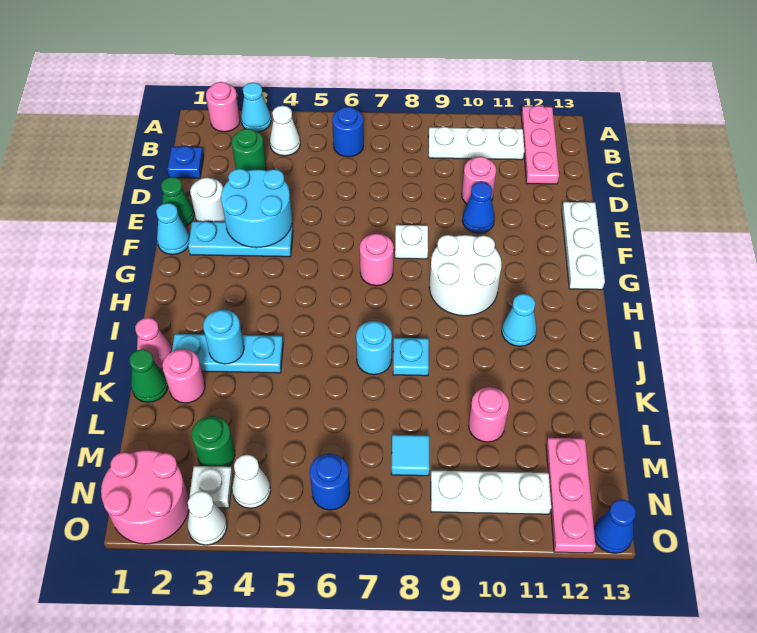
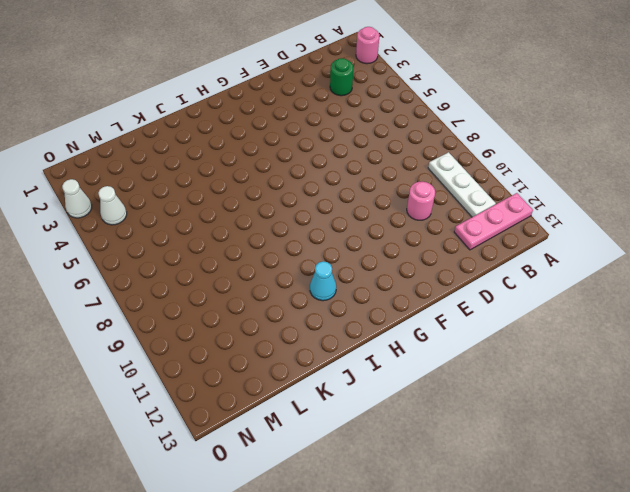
none -> cyan 1x1 cone [241,82,271,132]
none -> white 1x1 cone [270,106,300,156]
none -> blue 1x1 round brick [332,107,364,157]
none -> blue 1x1 plate [168,146,204,178]

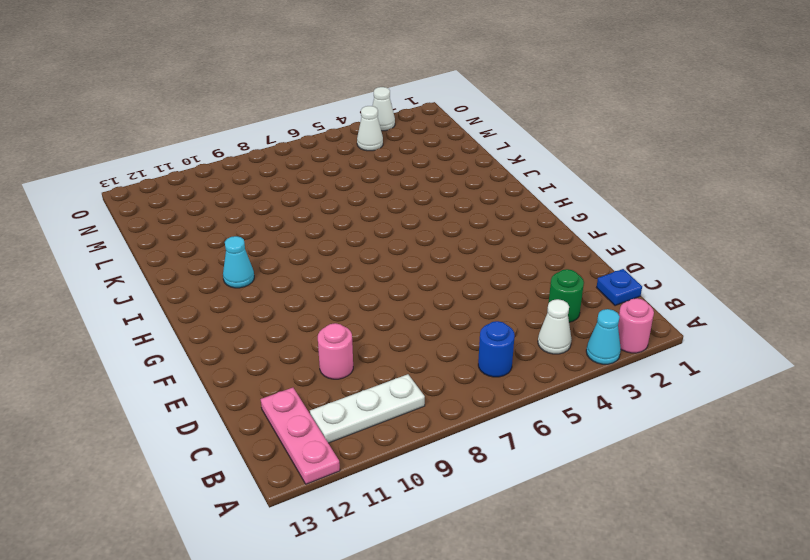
none -> green 1x1 cone [161,177,194,226]
none -> white 1x1 round brick [190,178,225,222]
none -> blue 1x1 cone [462,182,495,233]
none -> white 1x3 plate [562,202,605,290]

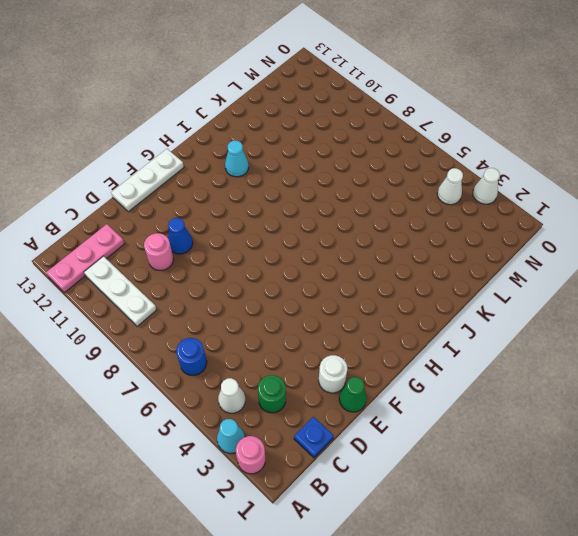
none -> cyan 1x1 cone [156,203,190,255]
none -> cyan 1x3 plate [188,221,293,257]
none -> white 1x1 plate [395,225,428,259]
none -> pink 1x1 round brick [360,234,394,286]

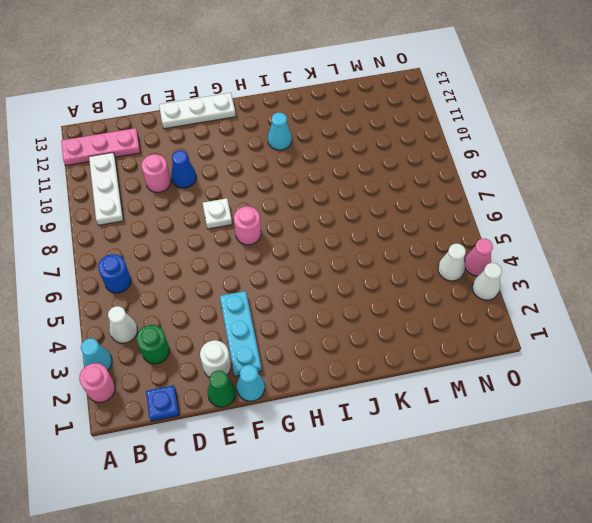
pink 1x1 cone [464,239,493,276] -> pink 1x1 cone moved to [135,318,172,369]
none -> white 2x2 round brick [429,235,502,316]
none -> cyan 1x3 plate [172,334,283,373]
none -> cyan 1x1 round brick [356,321,392,375]
none -> cyan 1x1 plate [393,338,429,376]

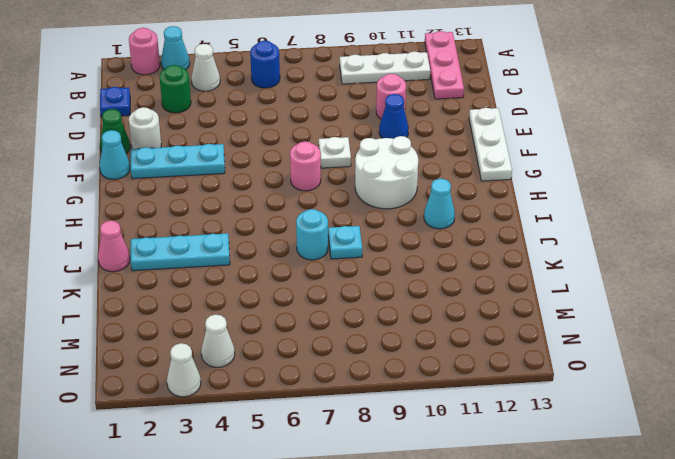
none -> green 1x1 cone [129,349,168,402]
none -> pink 1x1 round brick [163,349,205,403]
none -> pink 1x1 round brick [468,387,509,442]
none -> green 1x1 round brick [192,416,235,467]

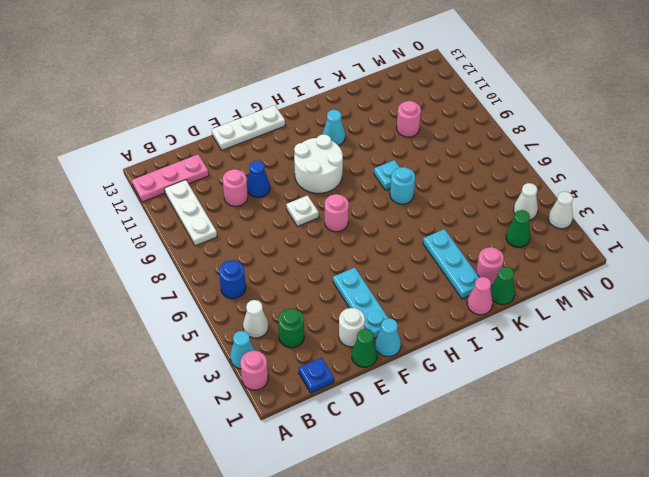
green 1x1 cone [506,210,531,247] -> green 1x1 round brick [192,416,235,467]
none -> cyan 1x1 tile [391,435,429,476]
none -> pink 1x3 plate [546,438,596,553]
none -> pink 2x2 round brick [101,450,189,544]
none -> white 1x1 plate [189,466,233,508]

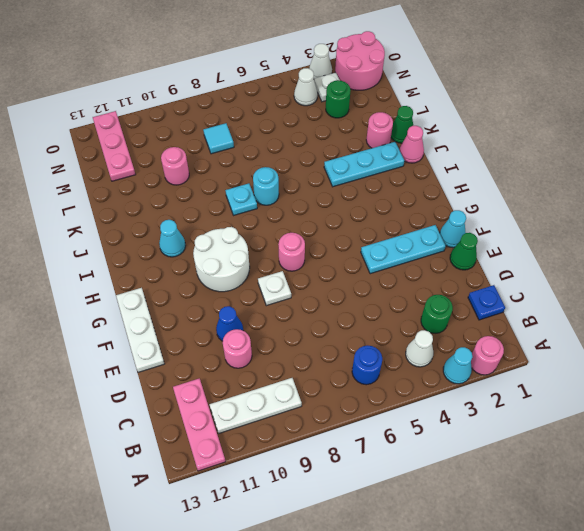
none -> white 1x1 round brick [190,178,225,222]
none -> blue 1x1 round brick [310,454,350,510]
none -> white 1x3 plate [431,471,551,514]
none -> blue 1x1 cone [594,499,636,553]

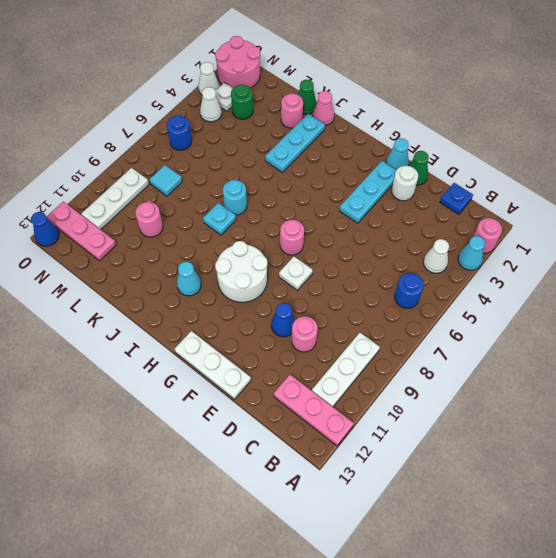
none -> green 1x1 round brick [231,129,266,171]
none -> cyan 2x2 round brick [221,169,292,248]
none -> cyan 1x1 round brick [203,310,244,364]

